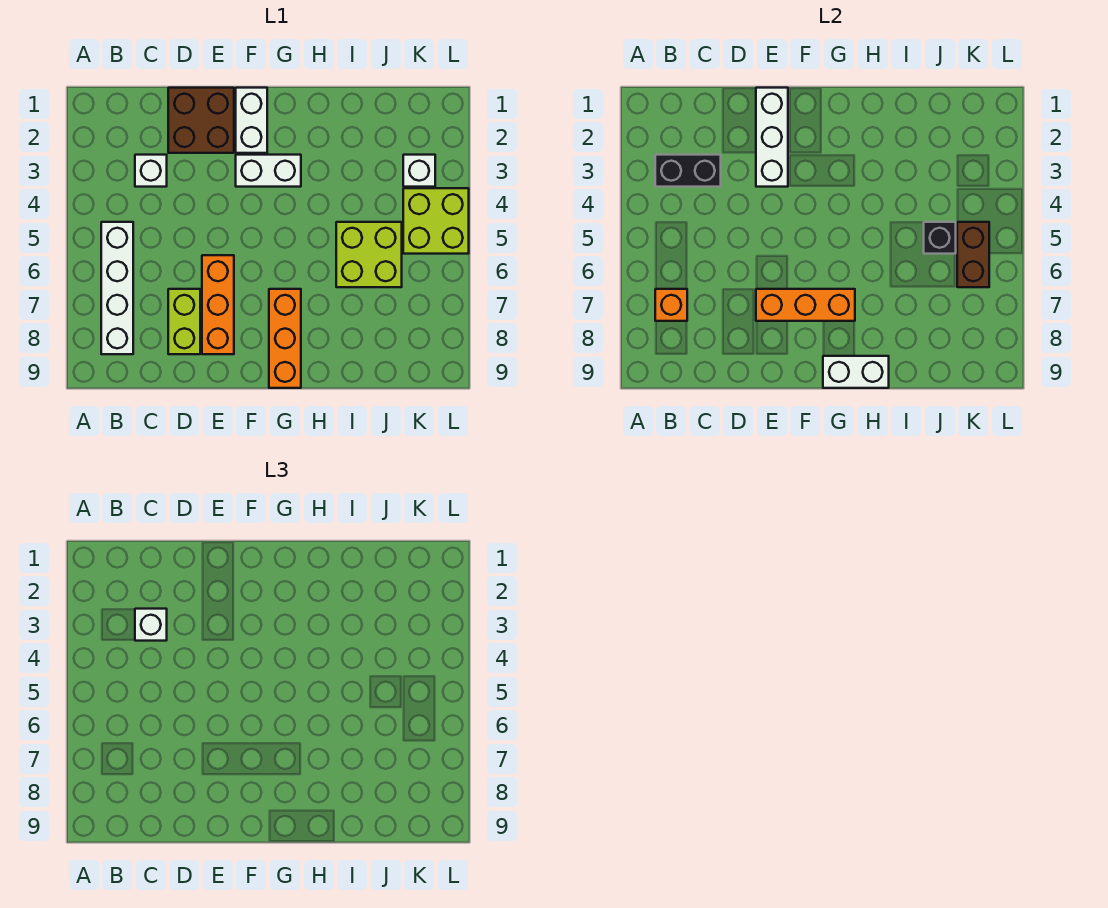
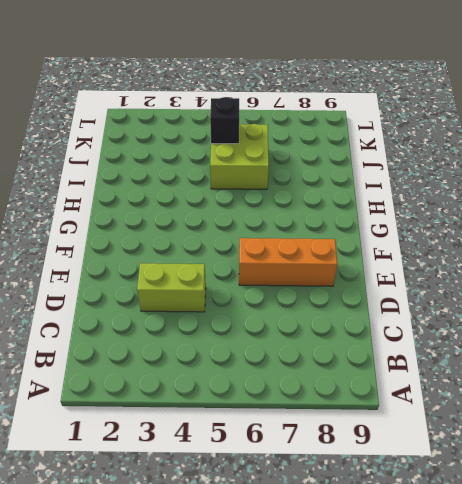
lime 1x2 brick [137,263,206,312] -> lime 1x2 brick moved to [168,289,200,354]
none -> white 1x4 brick [101,222,133,354]
none -> white 1x1 brick [135,155,167,187]
none -> brown 2x2 brick [168,88,234,153]

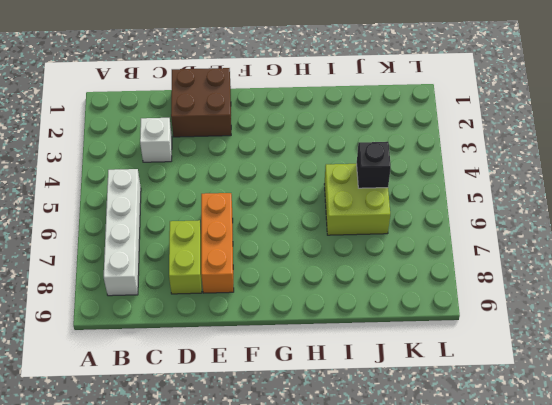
none -> white 1x2 brick [236,88,267,153]
none -> white 1x2 brick [236,155,301,187]
none -> orange 1x3 brick [269,289,301,388]

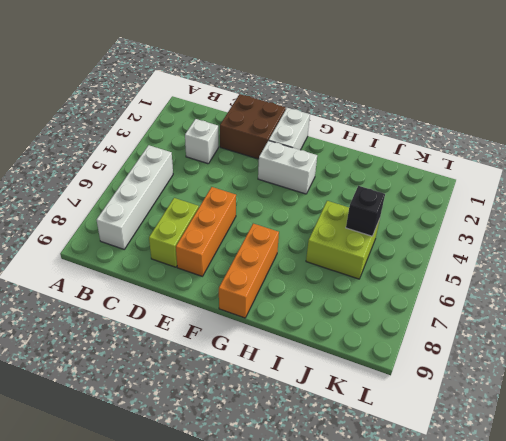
none -> white 1x1 brick [403,155,435,187]
none -> lime 2x2 brick [403,188,469,254]
none -> black 1x2 brick [655,155,721,187]

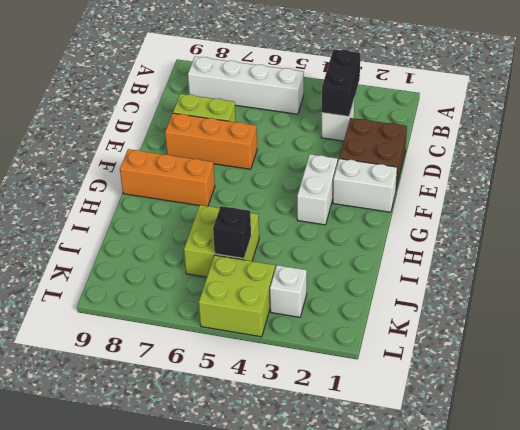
none -> orange 1x1 brick [655,289,687,321]
none -> white 1x3 brick [756,88,788,187]
none -> orange 1x3 brick [756,289,855,321]

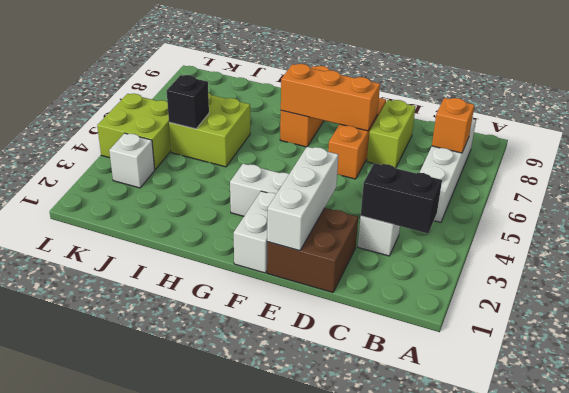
none -> white 1x2 brick [823,356,889,388]
none -> brown 1x2 brick [957,222,989,287]
none -> white 1x1 brick [135,609,167,641]

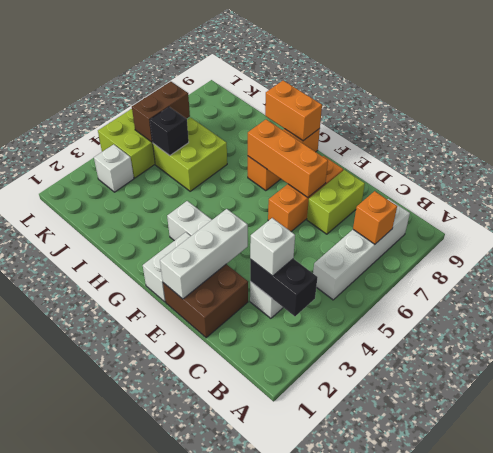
orange 1x2 brick [265,81,322,141] -> white 1x2 brick [823,356,889,388]

